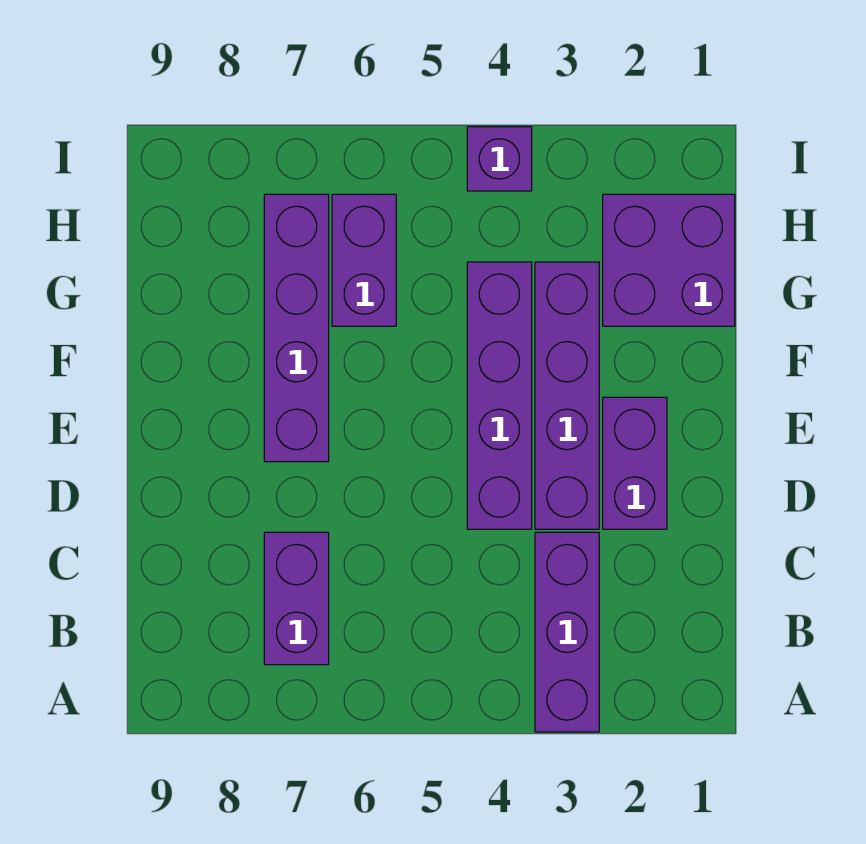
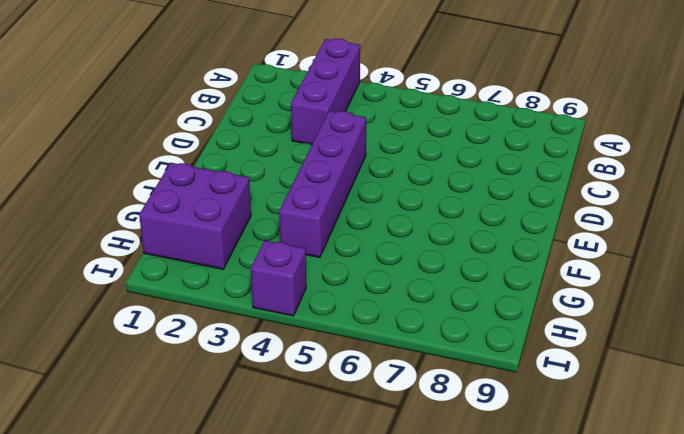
none -> purple 1x2 brick [264,532,329,665]
none -> purple 1x2 brick [603,397,667,529]

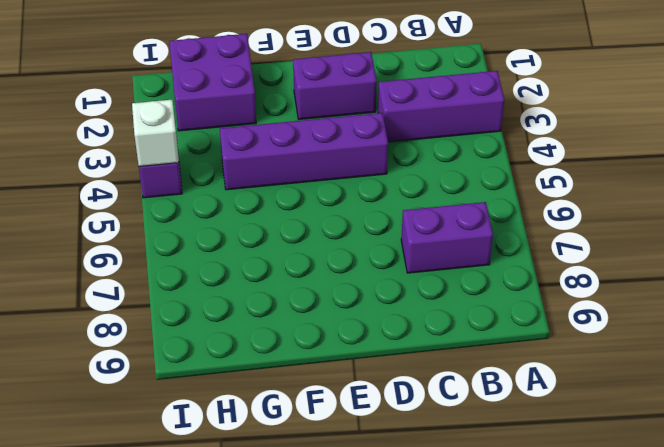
white 1x1 brick [132,100,179,167] -> none
none -> purple 1x4 brick [535,262,599,529]
none -> purple 1x4 brick [264,194,329,462]

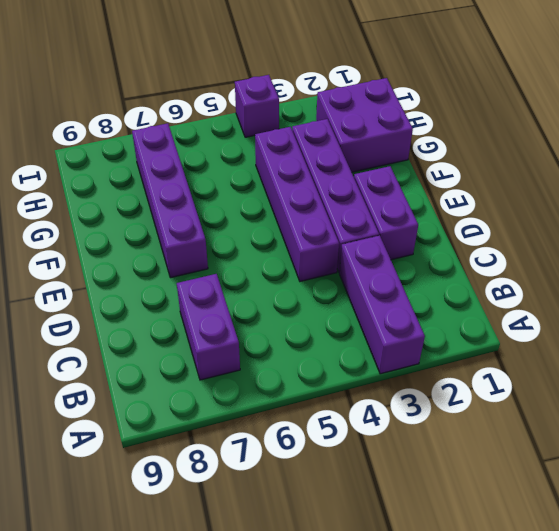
none -> purple 1x2 brick [332,194,396,326]

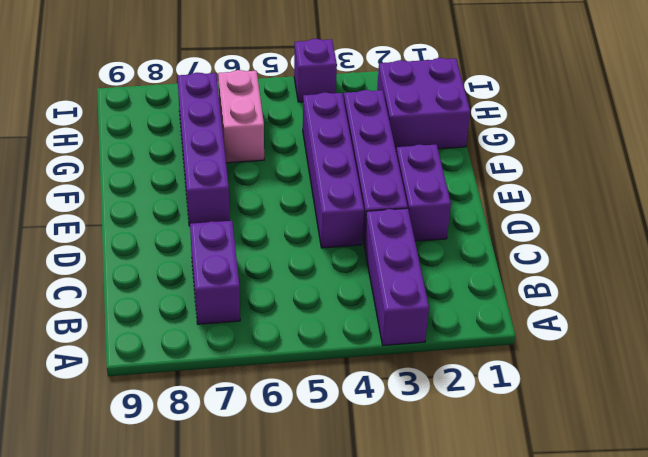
pink 1x2 brick [218,70,264,163] -> purple 1x2 brick [332,194,396,326]

